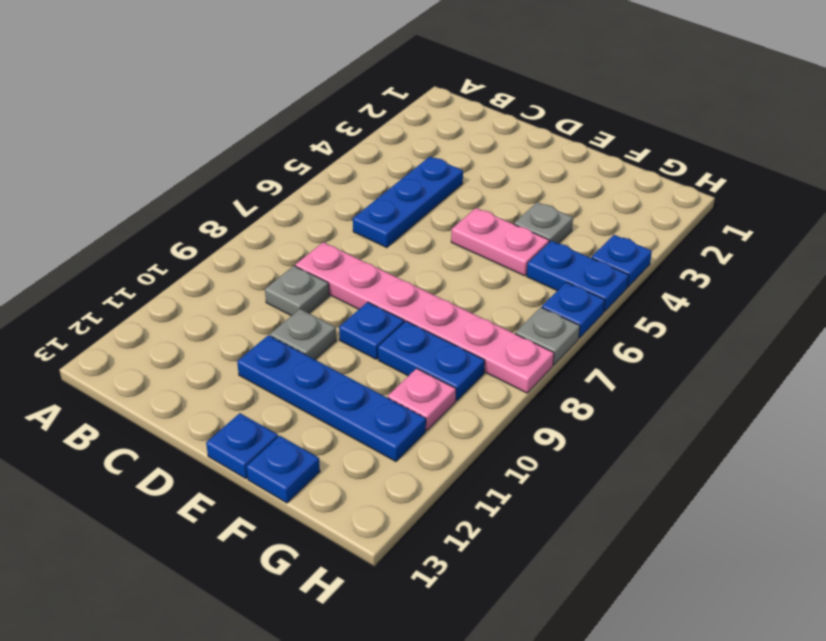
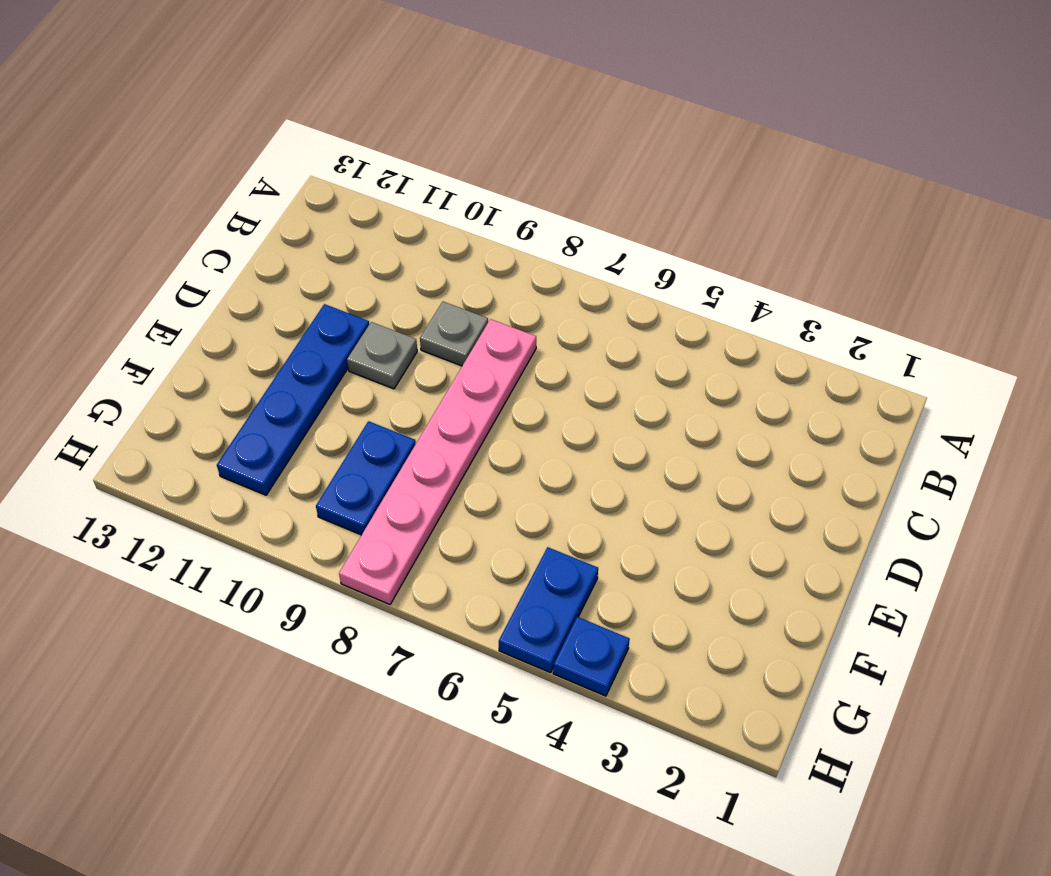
none -> blue 1x3 plate [353,157,463,248]
none -> pink 1x2 plate [451,208,549,276]
none -> blue 1x1 plate [339,302,404,359]

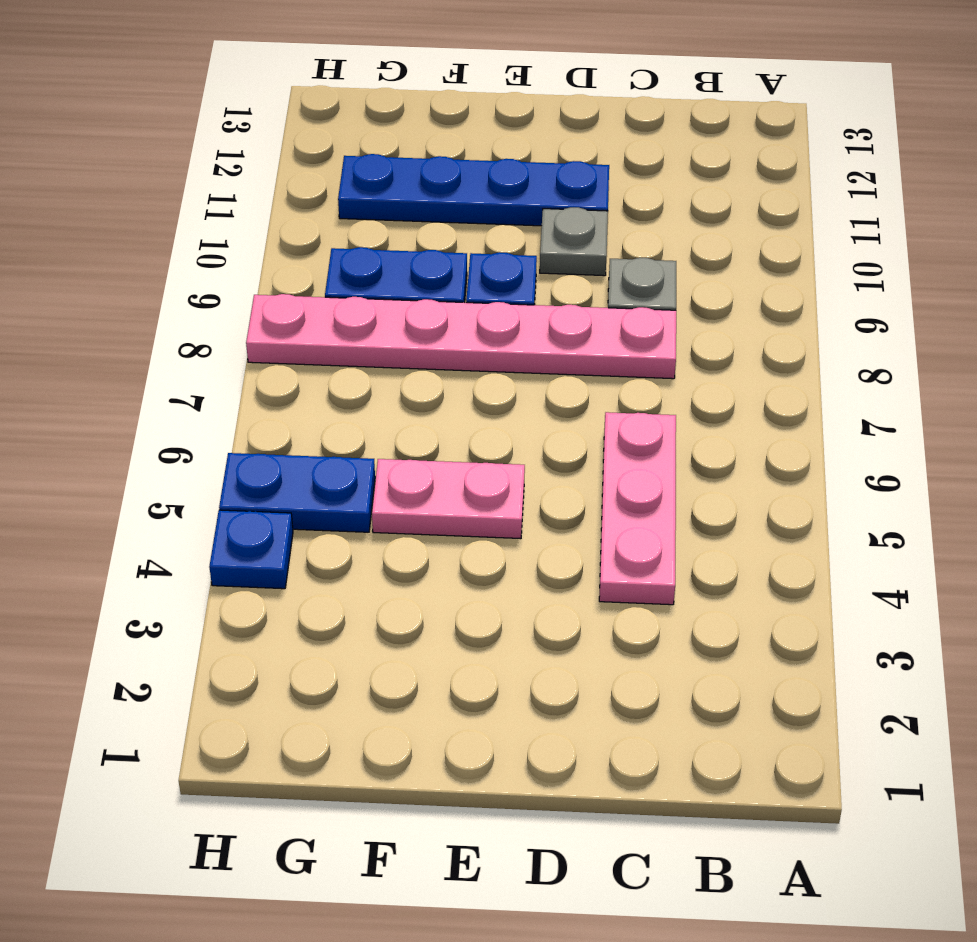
pink 1x3 plate [599,412,676,605] -> blue 1x3 plate [353,157,463,248]
none -> blue 1x1 plate [206,413,278,479]
none -> grey 1x1 plate [514,202,573,244]
none -> blue 1x1 plate [246,436,320,503]

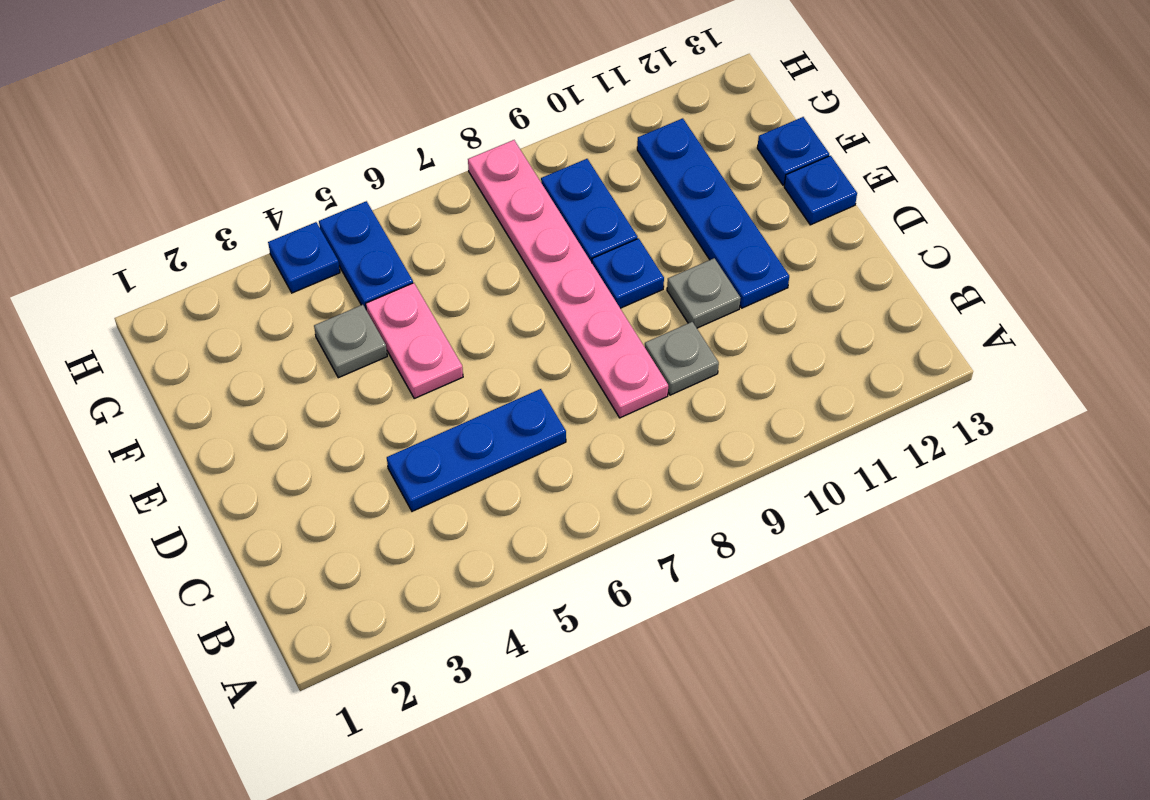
none -> pink 1x1 plate [388,368,456,430]
none -> blue 1x1 plate [542,282,605,338]
none -> grey 1x1 plate [515,307,580,365]

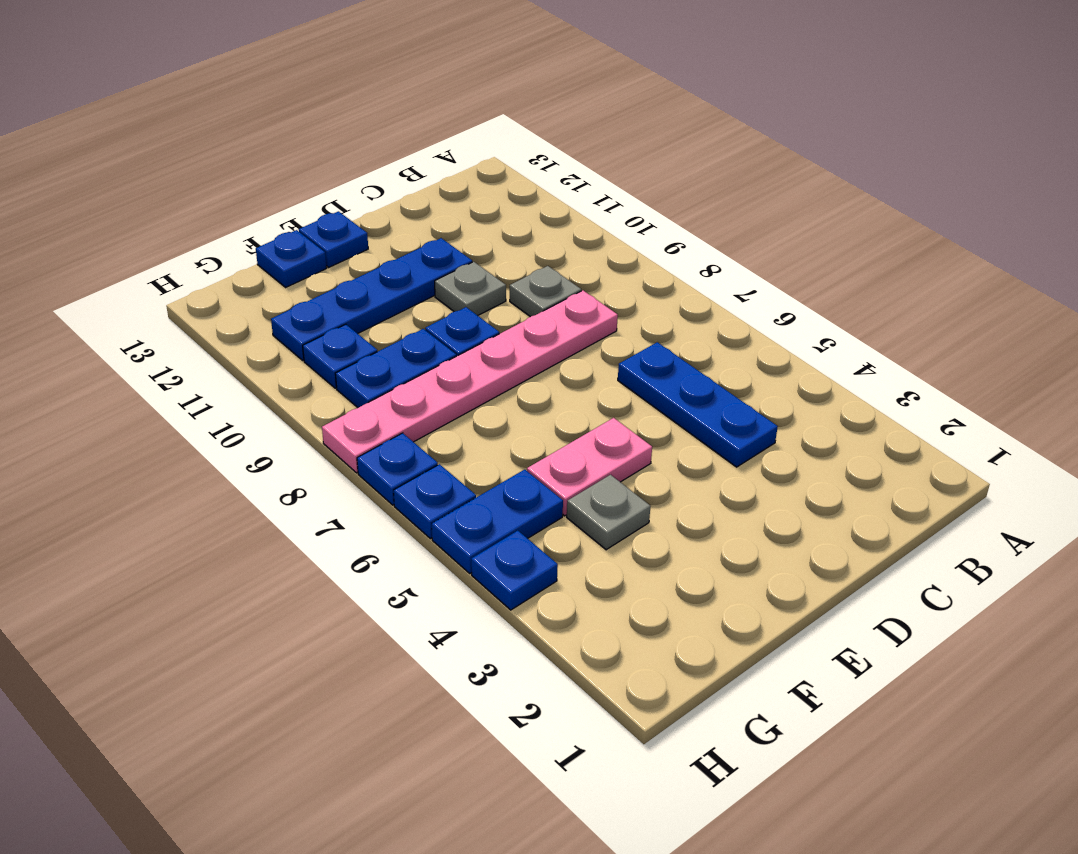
blue 1x1 plate [303,324,377,388] -> pink 1x1 plate [388,368,456,430]
blue 1x1 plate [357,433,438,505] -> grey 1x1 plate [515,307,580,365]

